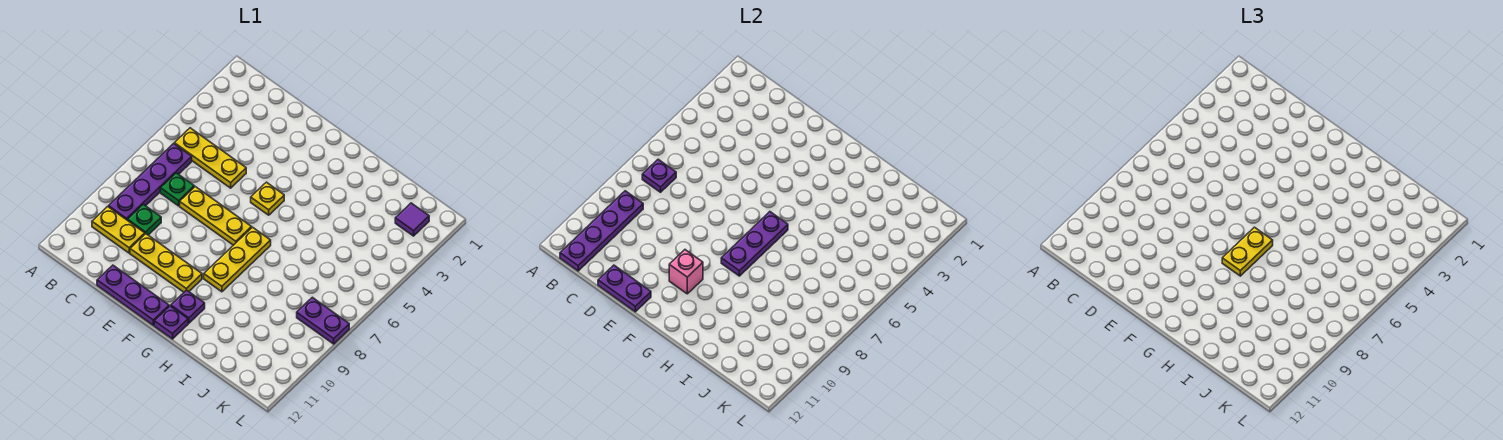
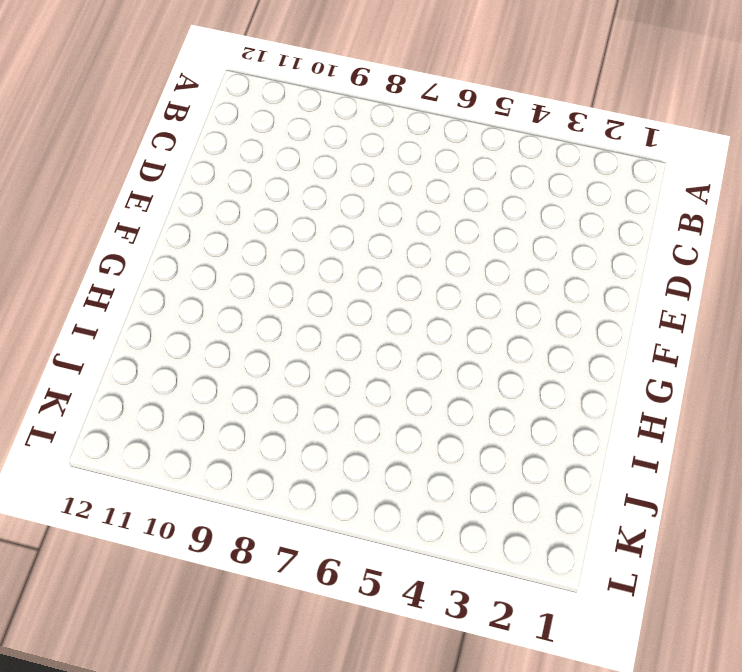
none -> yellow 1x3 plate [174,128,246,188]
none -> purple 1x4 plate [108,144,192,220]
none -> yellow 1x2 plate [92,206,145,253]

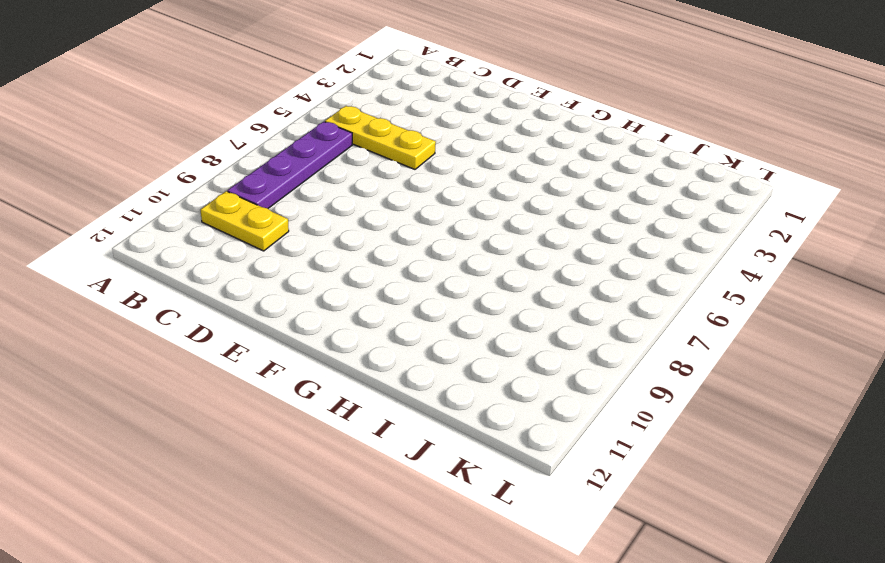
none -> green 1x1 plate [160,173,194,206]
none -> green 1x1 plate [128,204,161,235]
none -> yellow 1x3 plate [180,187,252,245]

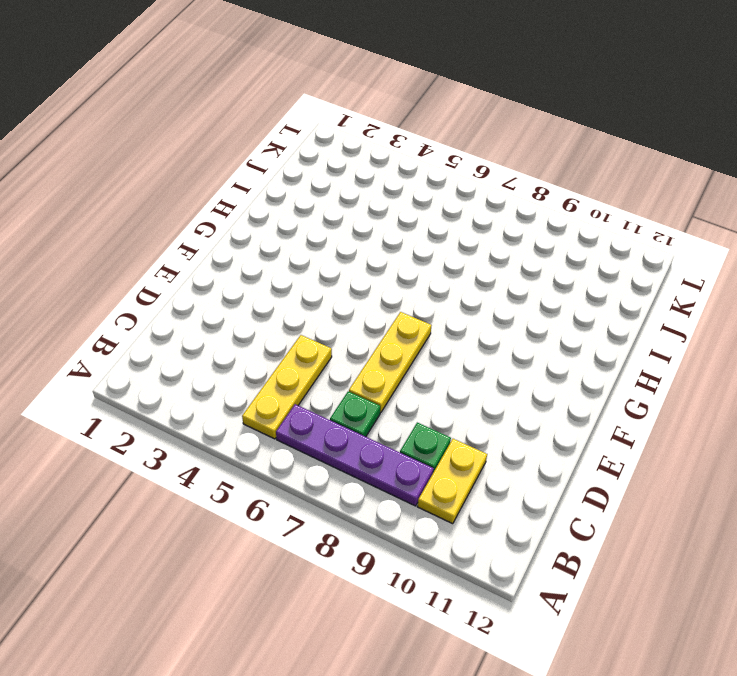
none -> yellow 1x3 plate [130,234,202,292]
none -> purple 1x3 plate [97,265,169,325]
none -> yellow 1x1 plate [251,182,284,215]

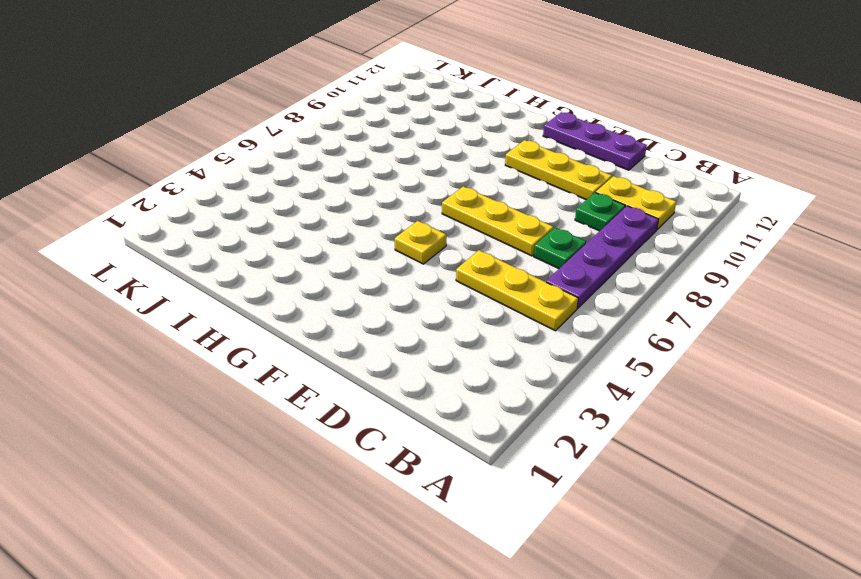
none -> yellow 1x3 plate [204,227,271,292]
none -> purple 1x1 plate [171,290,205,323]
none -> purple 1x1 plate [154,306,188,339]

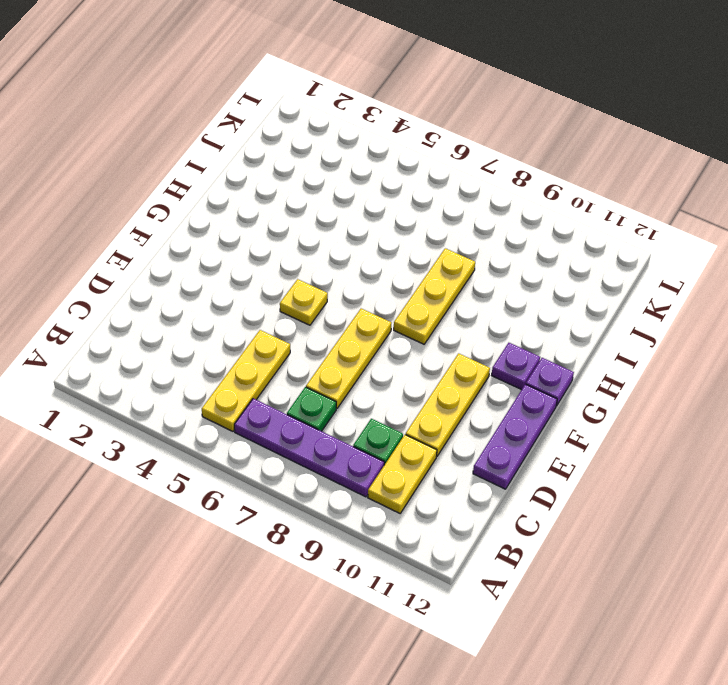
yellow 1x3 plate [394,248,475,344] -> yellow 1x3 plate turned to [204,227,271,292]
none -> purple 1x1 tile [395,203,429,236]
none -> purple 1x2 plate [297,297,349,344]
none -> purple 1x1 plate [642,159,676,192]

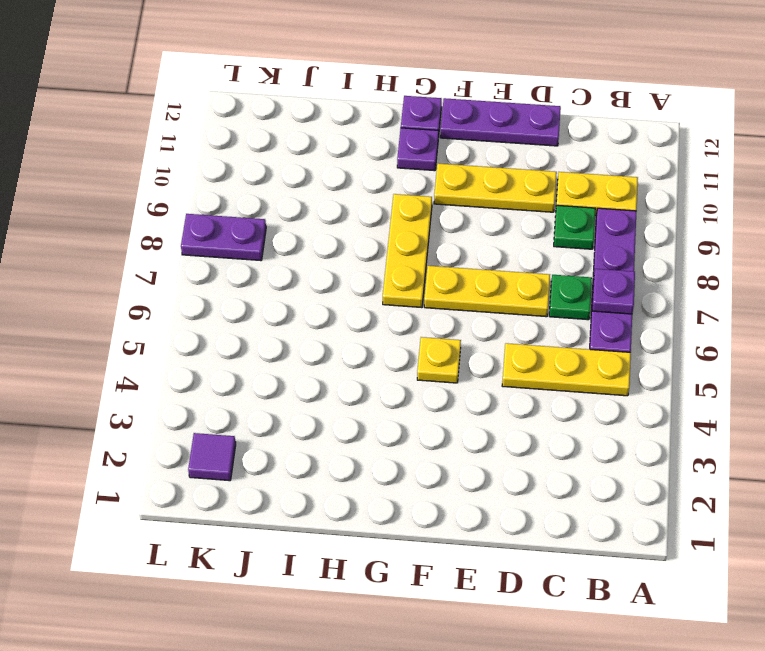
none -> purple 1x4 plate [560,191,643,271]
none -> purple 1x2 plate [598,265,651,312]
none -> pink 1x1 brick [669,250,703,294]

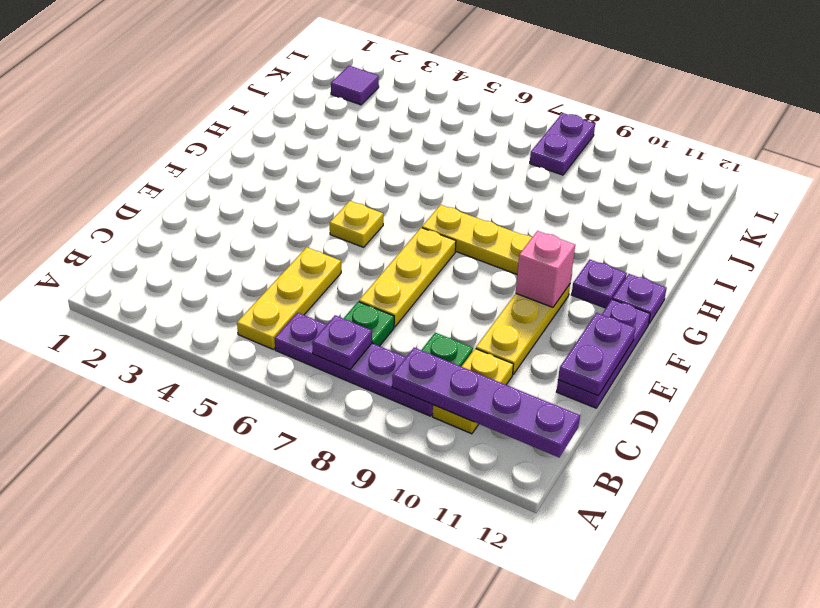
none -> purple 1x3 plate [721,212,788,276]
none -> yellow 1x2 plate [1222,227,1273,276]

